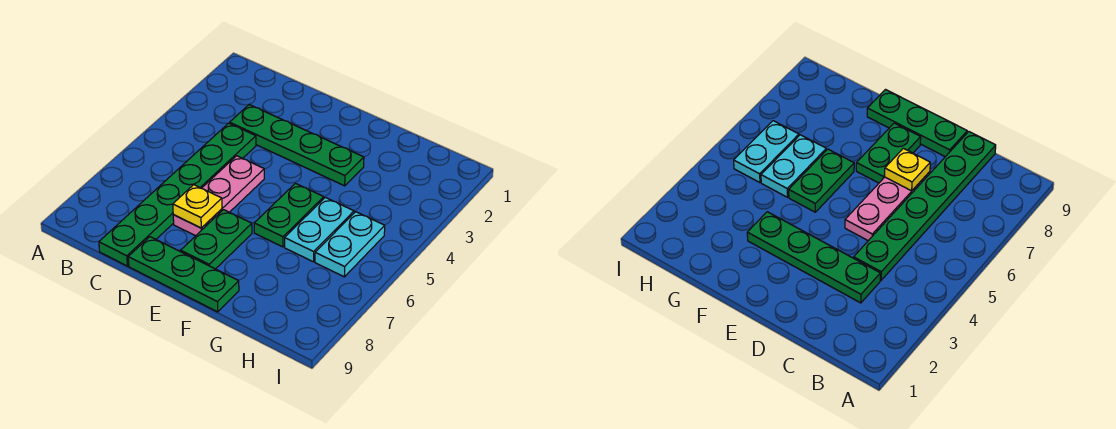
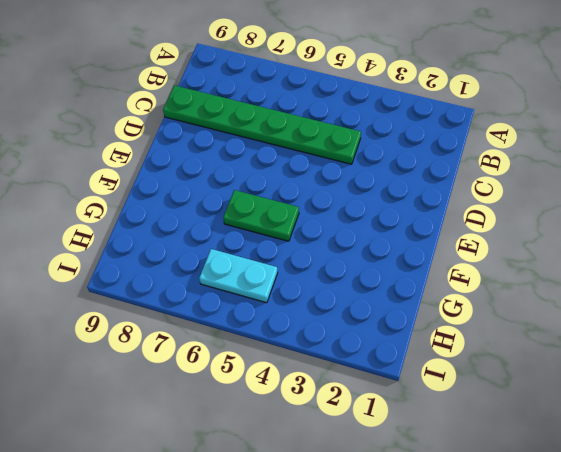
none -> green 1x4 plate [230,104,364,186]
none -> pink 1x3 plate [173,156,264,236]

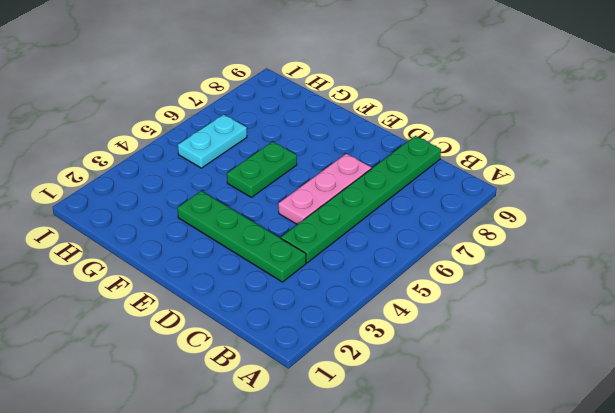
none -> green 1x3 plate [128,237,239,312]
none -> green 1x2 plate [181,210,252,269]

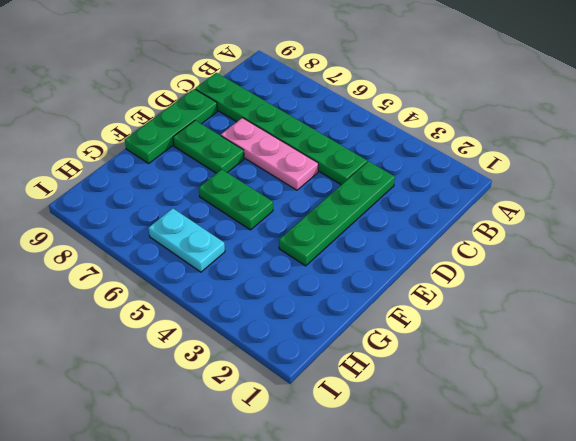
none -> cyan 1x2 plate [285,197,354,262]
none -> yellow 1x1 plate [173,185,222,228]

